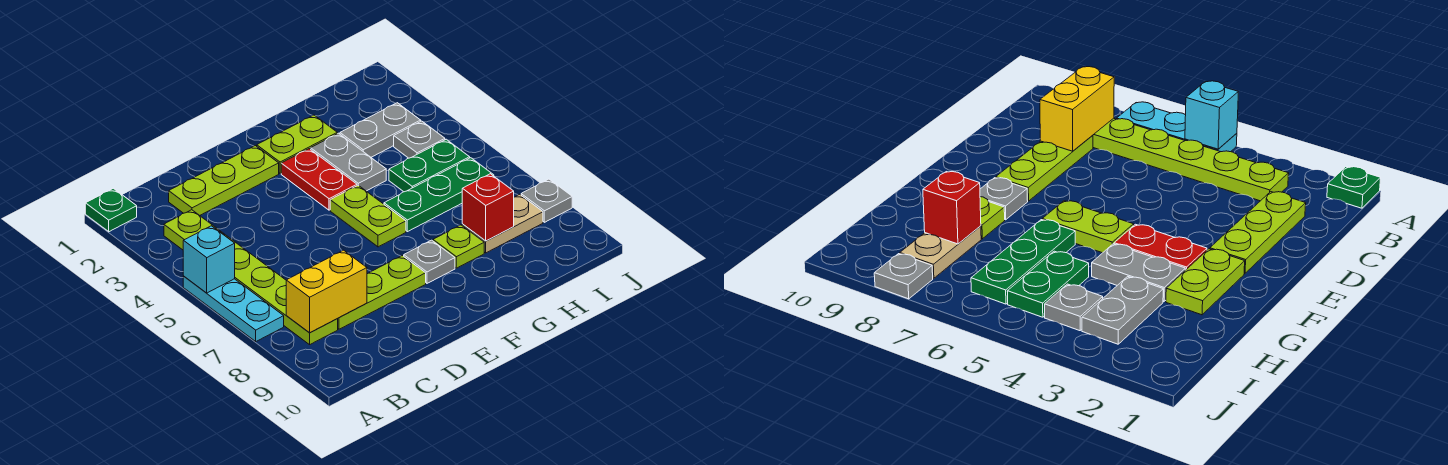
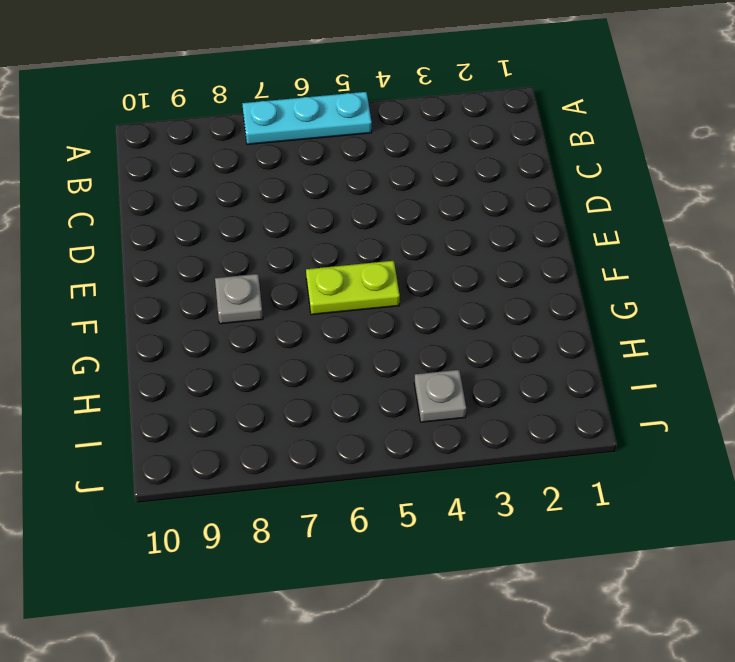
none -> green 1x1 plate [85,188,137,232]
none -> lime 1x6 plate [164,210,338,345]
none -> lime 1x3 plate [169,146,279,215]

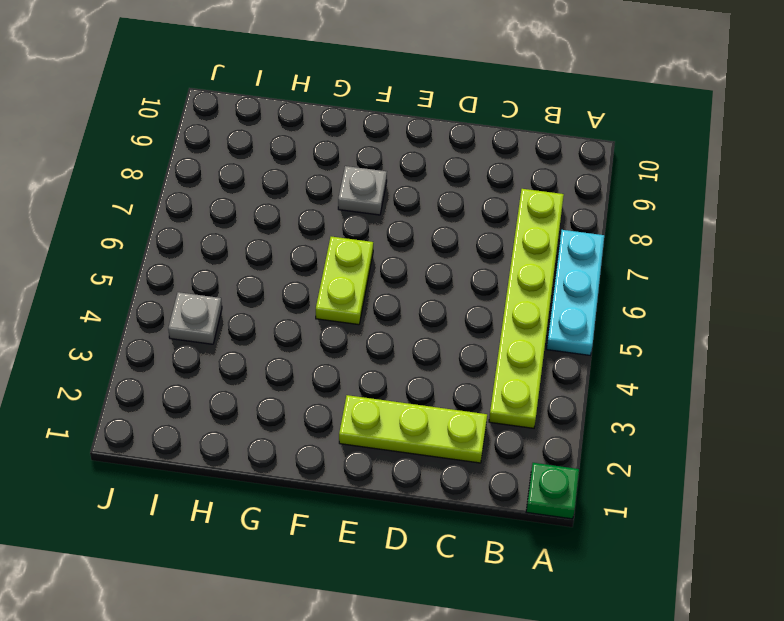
none -> lime 1x3 plate [338,256,426,329]
none -> lime 1x2 plate [257,115,337,174]
none -> red 1x2 plate [281,149,357,210]

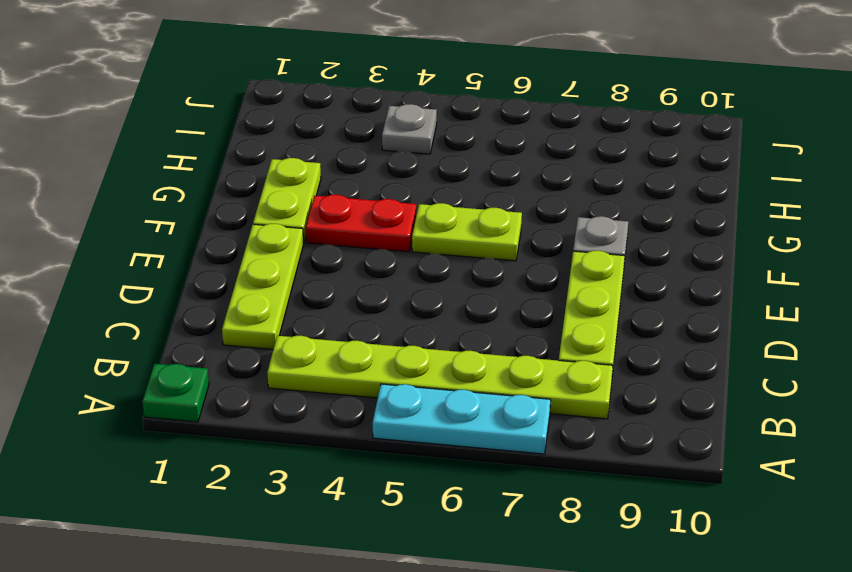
none -> grey 1x2 plate [311,133,386,191]
none -> green 1x3 plate [384,158,494,232]
none -> lime 1x1 plate [433,225,484,268]

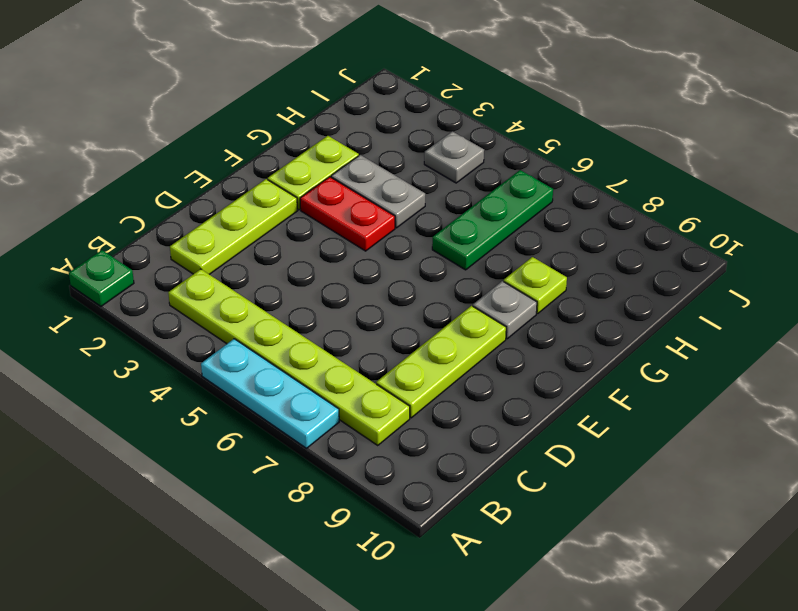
none -> lime 1x2 plate [330,185,406,247]
none -> grey 1x2 plate [340,103,421,157]
none -> green 1x2 plate [389,139,470,192]

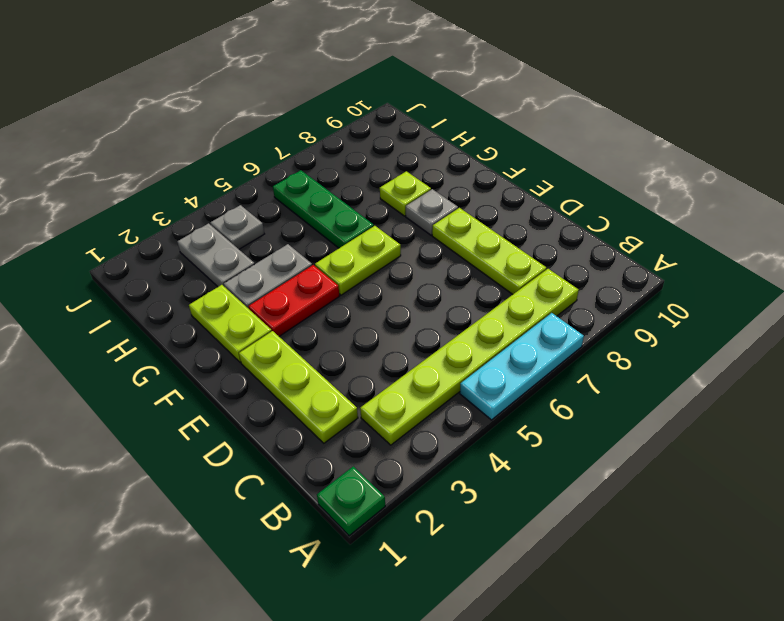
none -> green 1x2 plate [389,139,470,192]
none -> tan 1x2 plate [462,194,543,253]
none -> grey 1x1 plate [521,179,572,222]

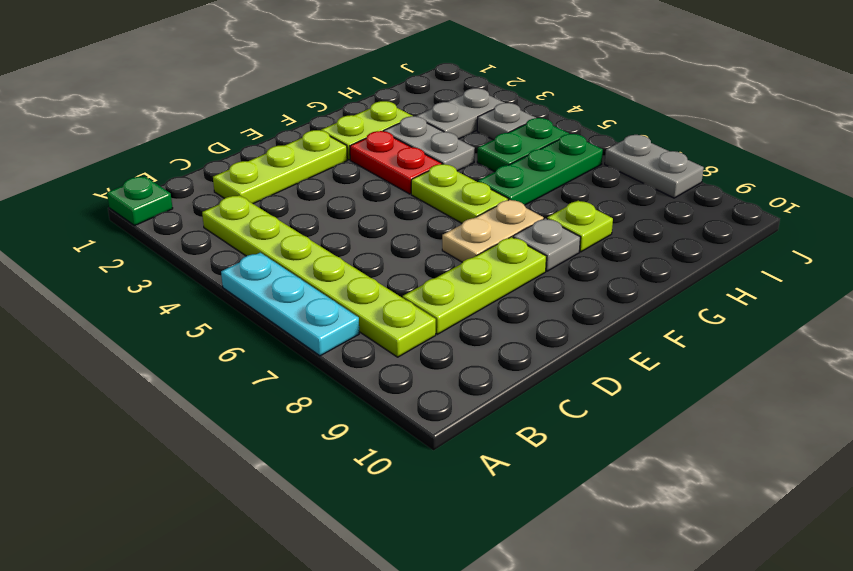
tan 1x2 plate [442,200,544,262] -> tan 1x2 plate moved to [462,194,543,253]
grey 1x2 plate [605,135,704,198] -> grey 1x1 plate [521,179,572,222]
none -> cyan 1x1 brick [183,226,235,293]
none -> yellow 1x2 brick [286,250,367,333]
none -> red 1x1 brick [462,174,514,241]

